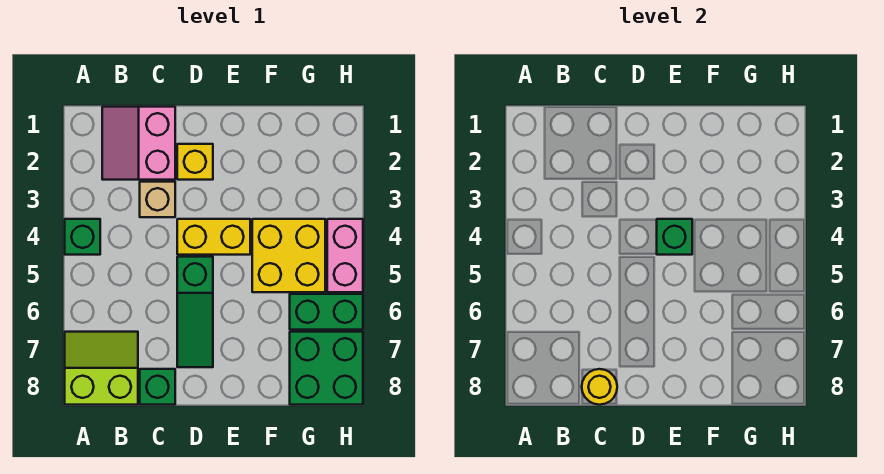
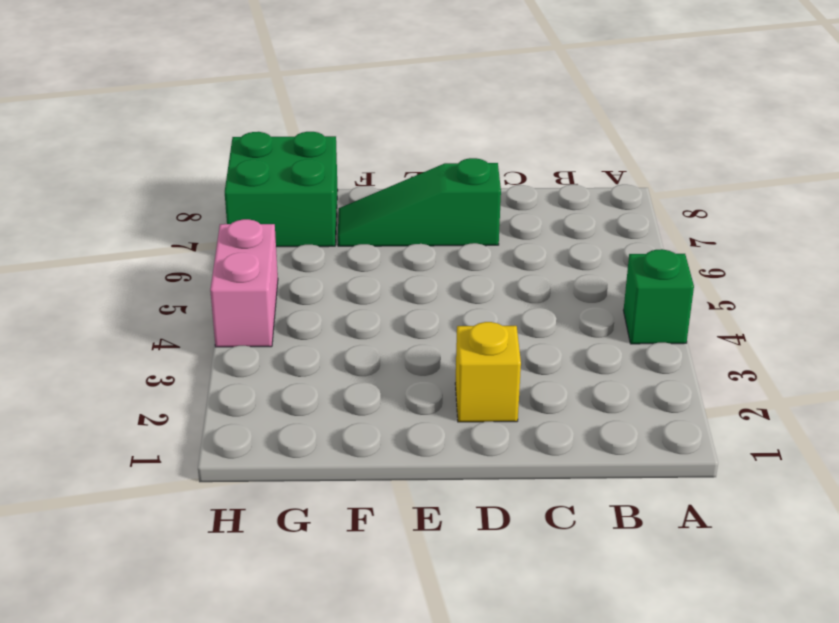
green 1x3 slope [338,158,501,246] -> green 1x3 slope turned to [177,257,213,367]
none -> lime 2x2 slope [65,332,138,405]
none -> pink 2x2 slope [102,107,175,180]
none -> tan 1x1 brick [140,182,175,217]

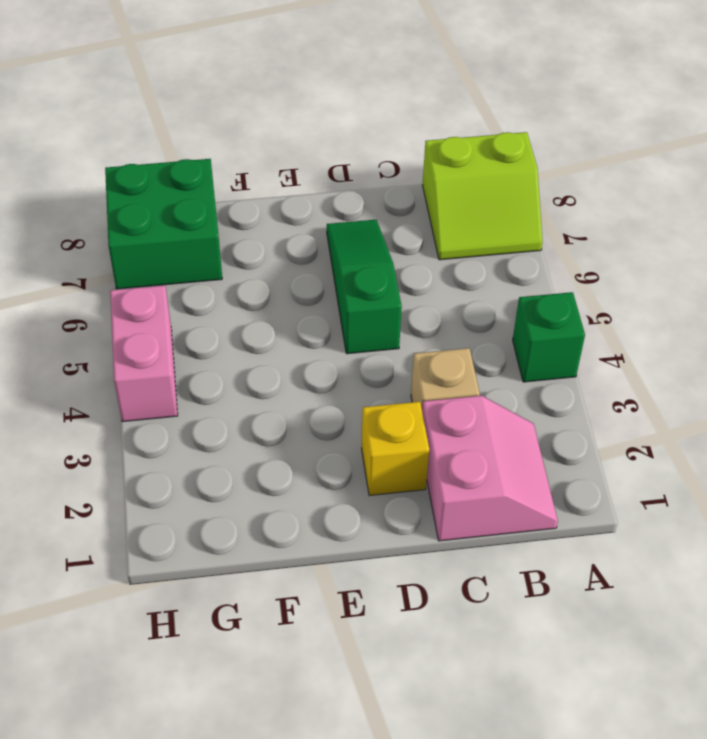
none -> green 1x1 brick [140,369,175,405]
none -> yellow 1x2 brick [177,219,250,255]
none -> yellow 2x2 brick [252,219,325,292]

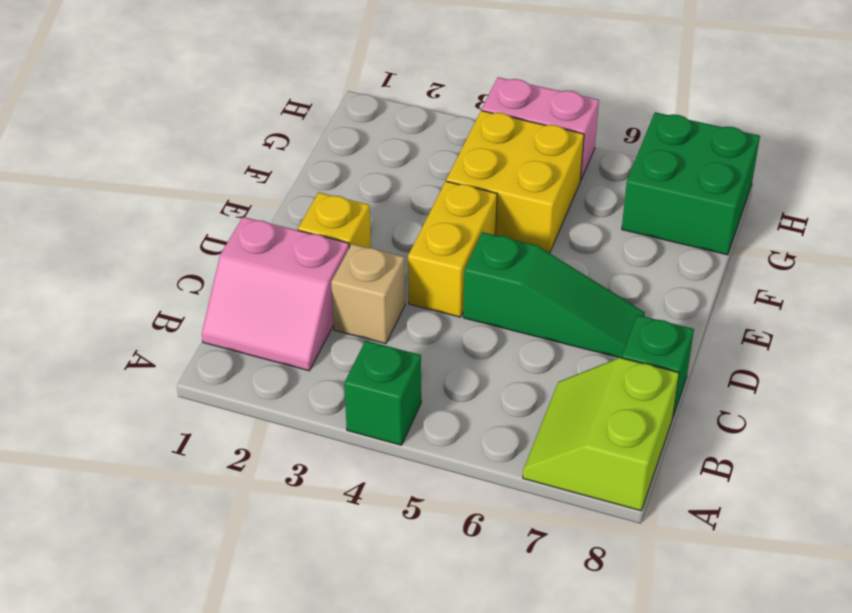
none -> green 1x2 brick [290,294,363,330]
none -> yellow 1x1 round brick [582,369,617,405]
none -> green 1x1 brick [657,219,692,255]

